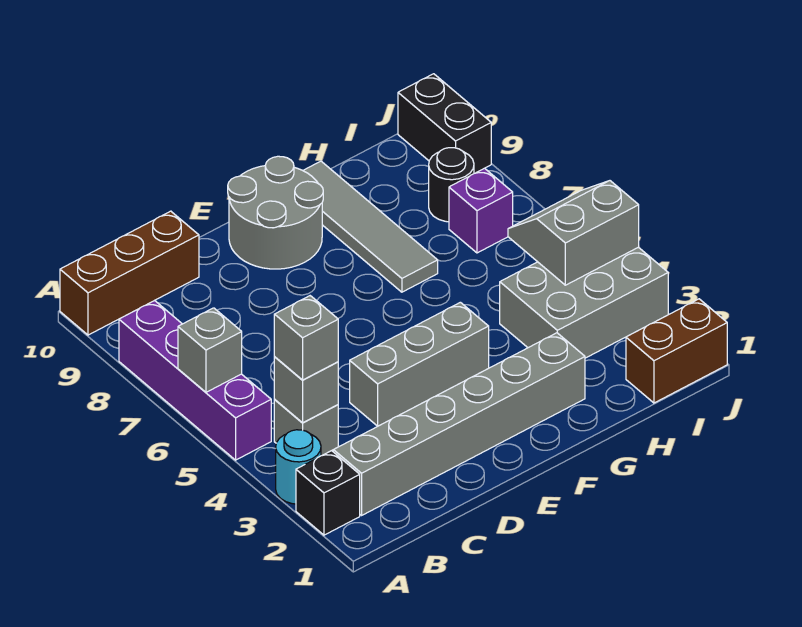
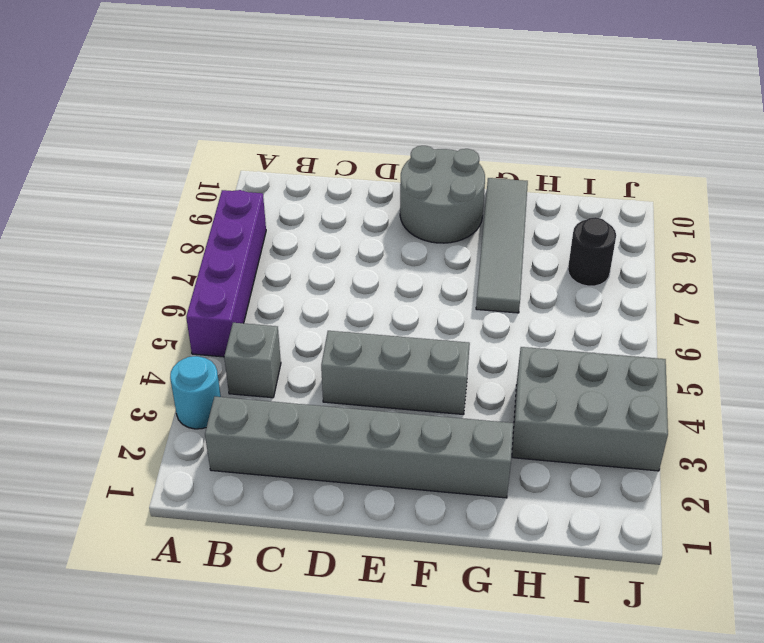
none -> black 1x1 brick [296,451,360,535]
none -> brown 1x3 brick [60,211,199,335]
none -> brown 1x2 brick [626,299,727,403]

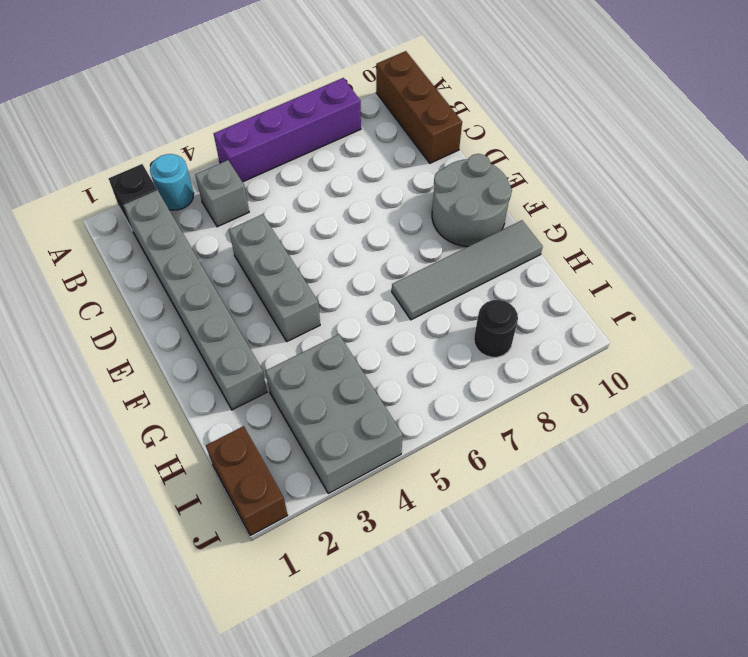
none -> purple 1x1 brick [449,168,513,253]
none -> black 1x2 brick [398,74,491,173]
none -> grey 1x1 brick [178,308,242,392]

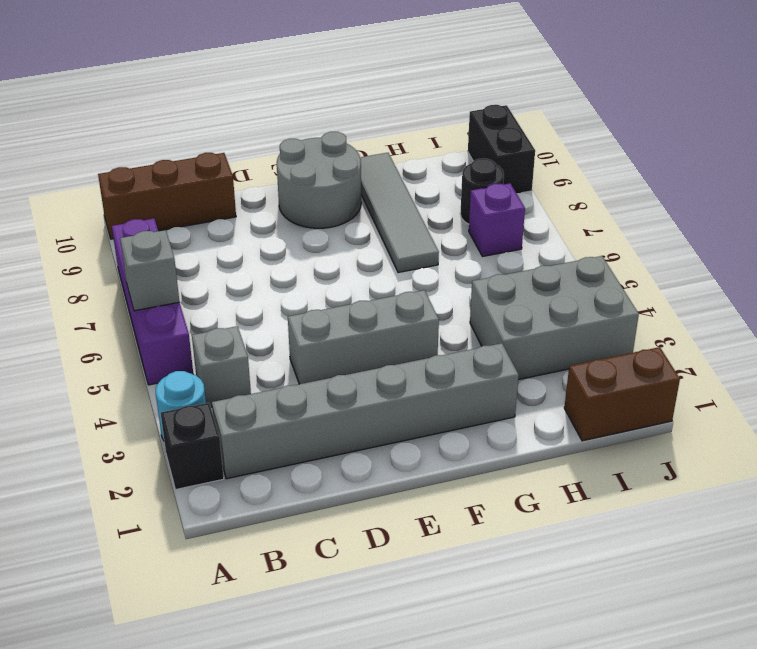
none -> grey 1x1 brick [274,357,338,423]
none -> grey 2x2 slope [508,181,639,285]
none -> grey 1x1 brick [274,296,338,380]

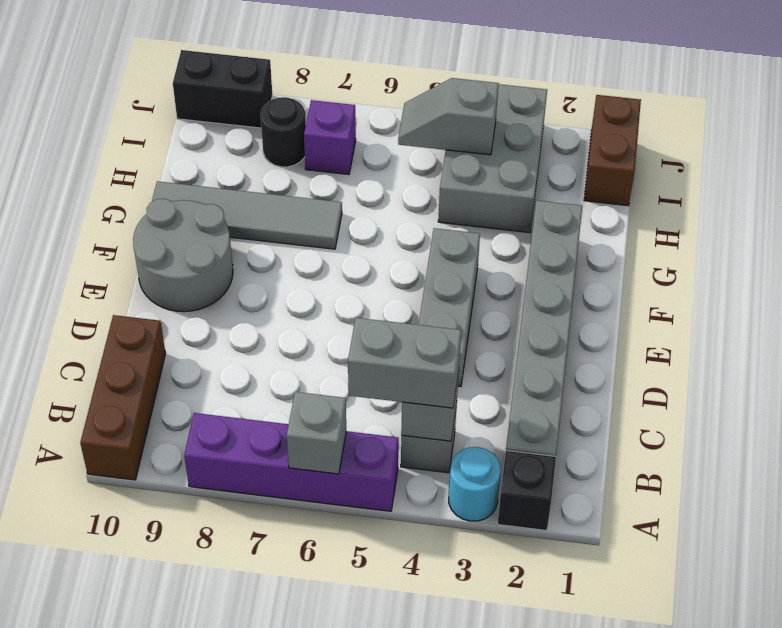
grey 1x2 brick [348,318,461,408] -> grey 1x1 brick [274,296,338,380]
grey 1x2 slope [398,78,499,155] -> grey 2x2 slope [508,181,639,285]

